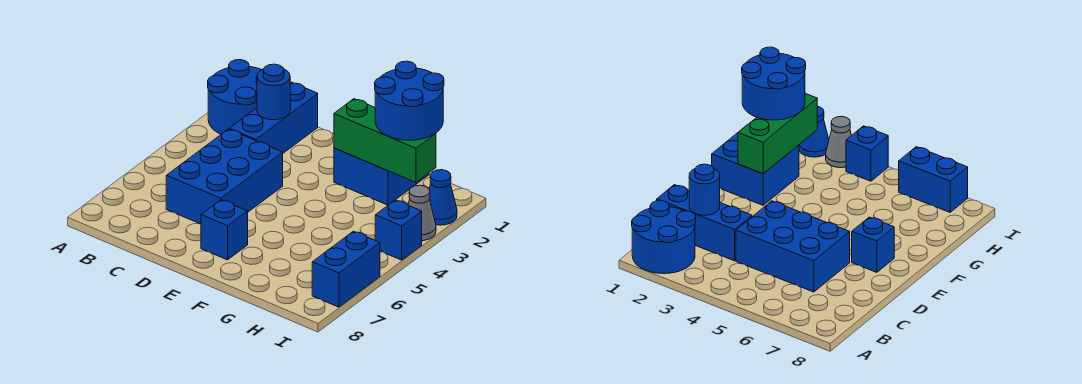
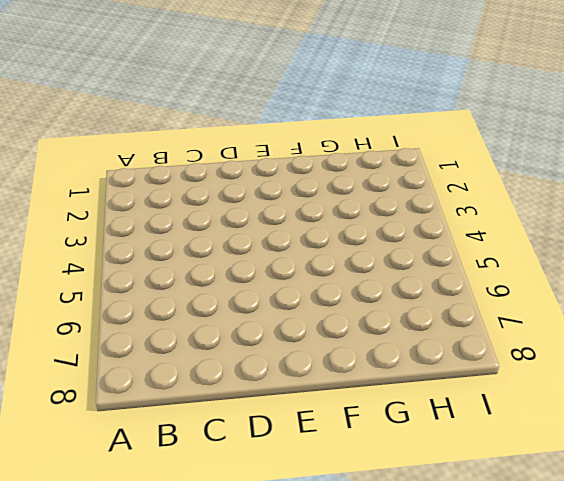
none -> blue 2x2 round brick [208,60,261,134]
none -> blue 1x3 brick [229,82,318,153]
none -> blue 2x3 brick [166,129,283,224]

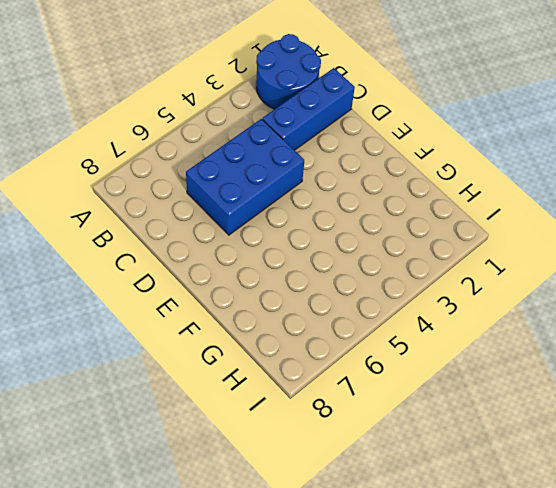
none -> blue 1x1 brick [201,200,248,260]
none -> blue 2x2 brick [334,148,429,205]
none -> blue 1x1 cone [429,170,457,225]

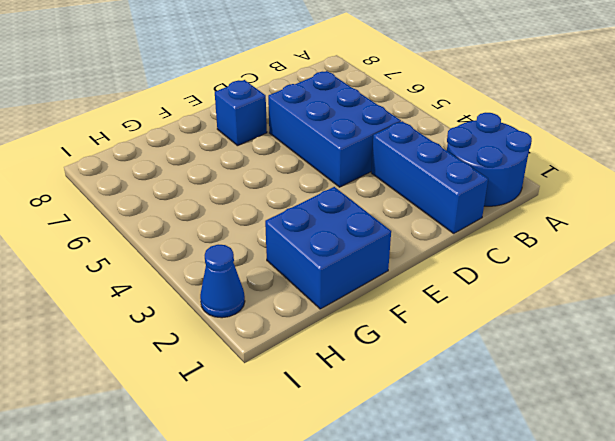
none -> grey 1x1 cone [408,185,436,241]
none -> blue 1x1 brick [375,200,422,260]
none -> blue 1x2 brick [312,231,380,307]

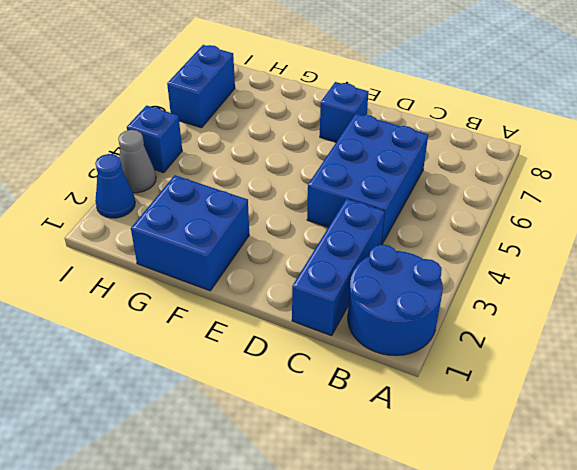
none -> blue 1x1 round brick [257,64,290,120]
none -> green 1x3 brick [334,99,436,182]
none -> blue 2x2 round brick [375,61,444,140]

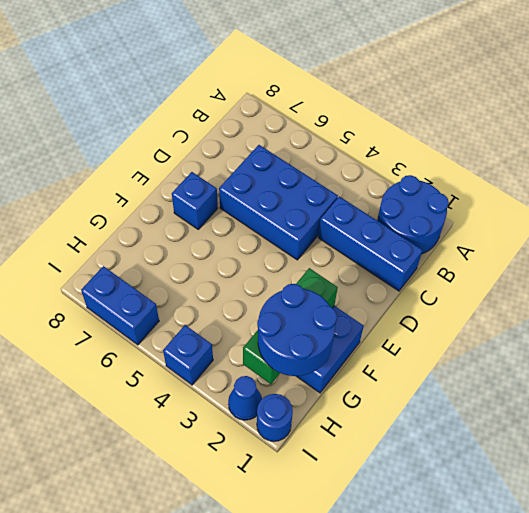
blue 1x1 round brick [257,394,293,441] -> blue 1x1 round brick moved to [257,64,290,120]
none -> grey 1x1 cone [408,185,436,241]

